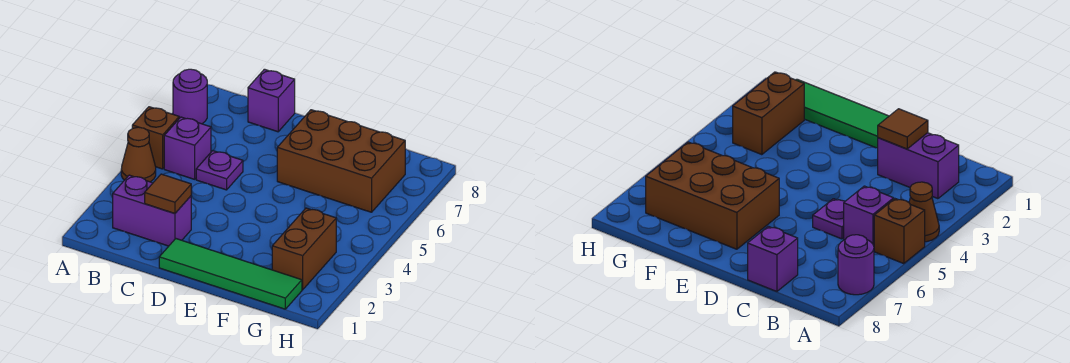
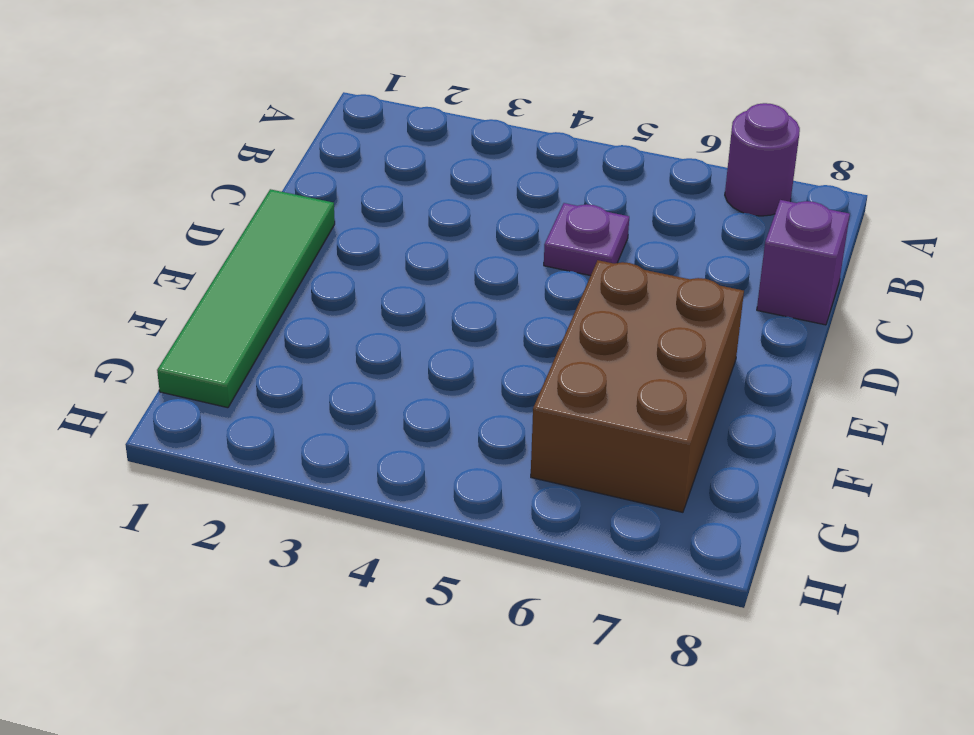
none -> brown 1x1 cone [121,127,156,182]
none -> brown 1x1 brick [132,107,179,169]

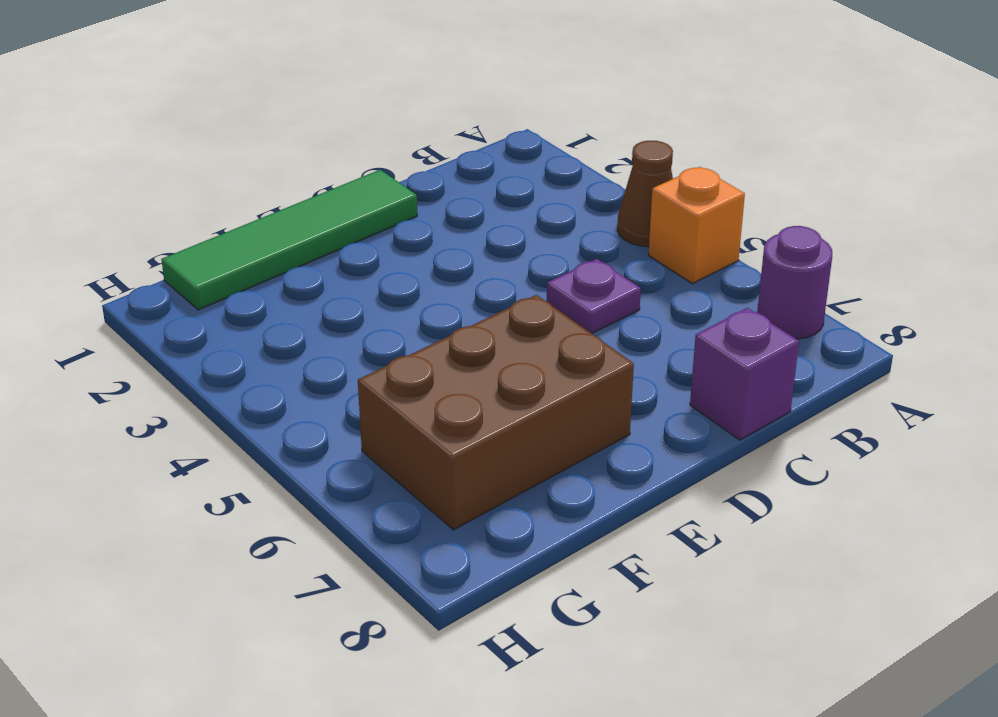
orange 1x1 brick [648,167,745,284] -> brown 1x1 brick [132,107,179,169]
none -> purple 1x2 brick [113,175,191,246]
none -> purple 1x1 brick [164,117,211,179]

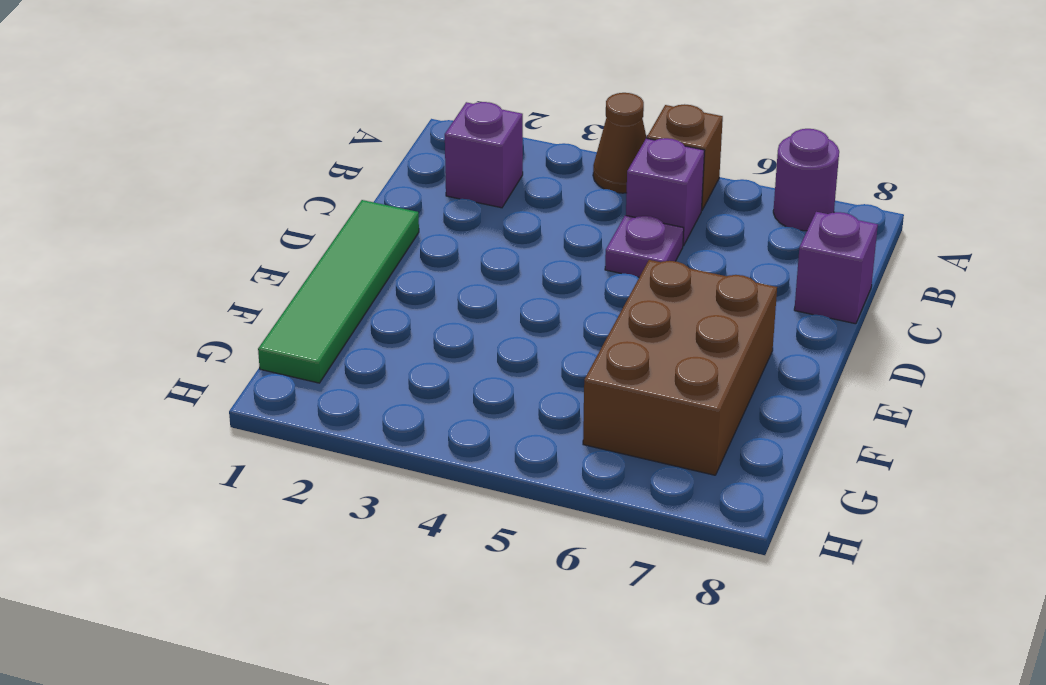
purple 1x1 brick [445,102,523,208] -> purple 1x2 brick [113,175,191,246]
none -> brown 1x2 brick [272,208,336,290]
none -> brown 1x1 tile [145,174,191,214]

